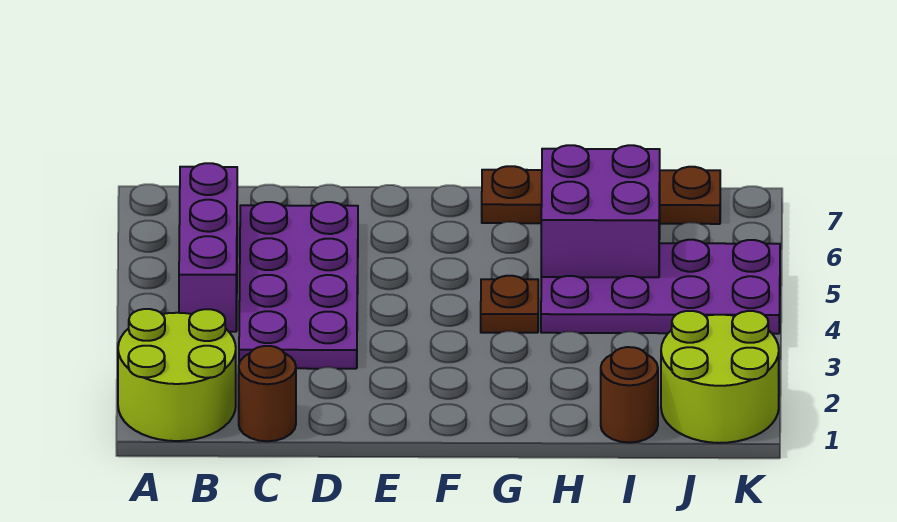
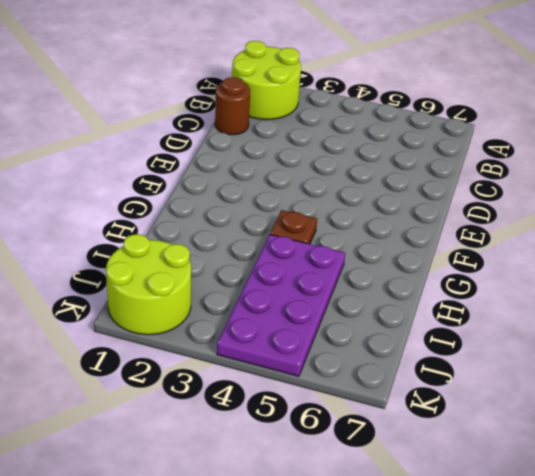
none -> purple 1x3 brick [179,163,237,332]
none -> purple 2x4 plate [239,202,358,369]

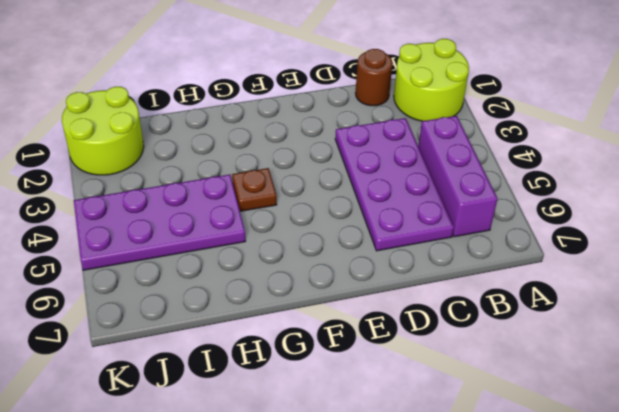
none -> brown 1x4 plate [482,166,720,224]
none -> brown 1x1 round brick [601,347,658,443]

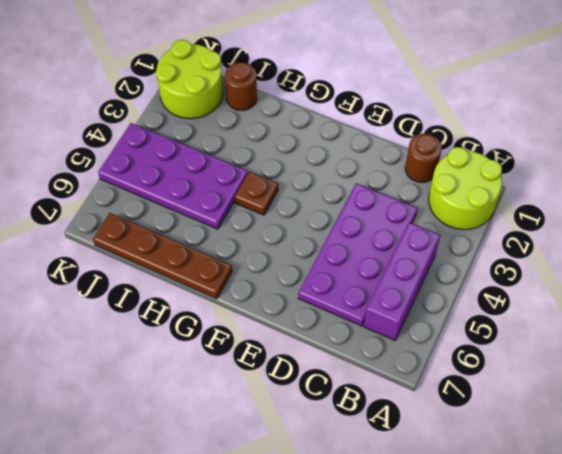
none -> purple 2x2 brick [541,145,660,277]

